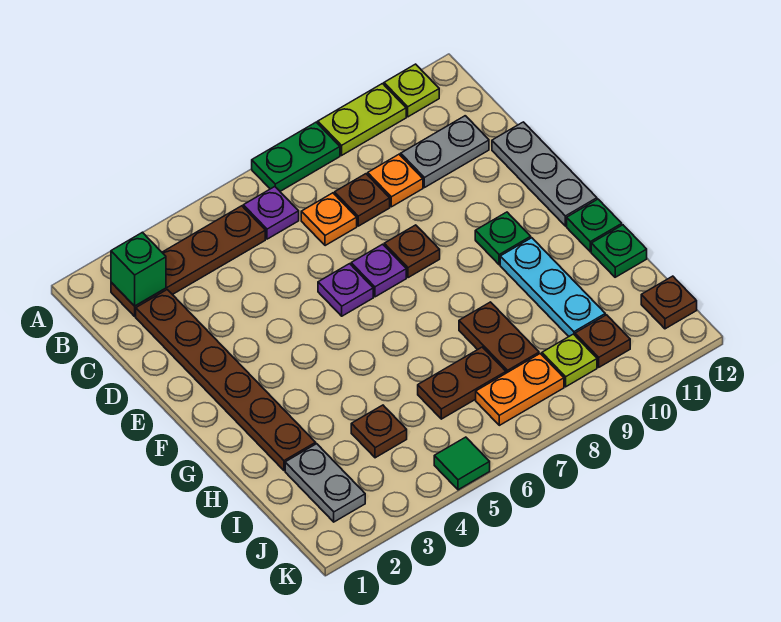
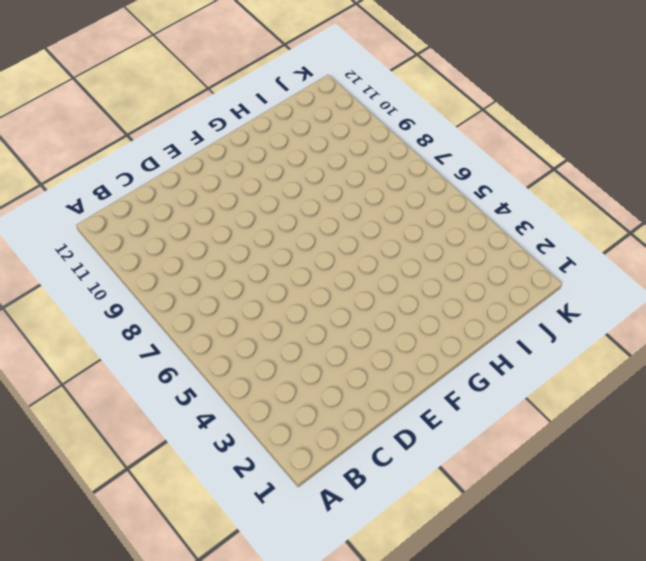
none -> green 1x2 plate [252,122,340,191]
none -> lime 1x2 plate [318,84,406,155]
none -> lime 1x1 plate [384,64,439,117]

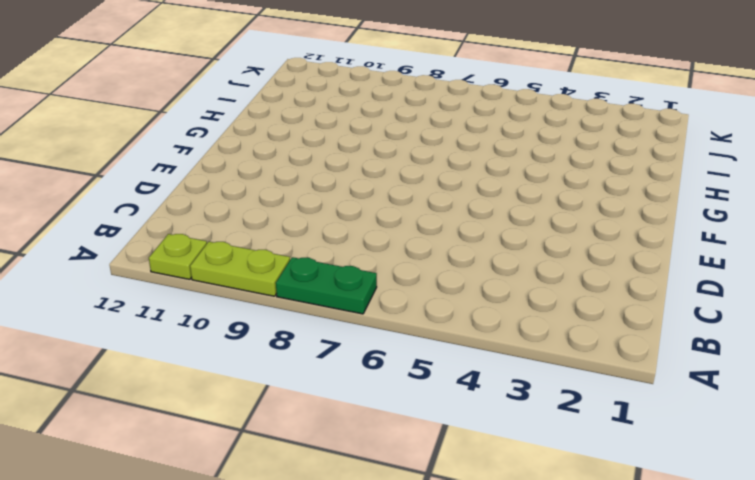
none -> brown 1x4 plate [111,206,265,316]
none -> purple 1x1 plate [243,187,299,239]
none -> brown 1x6 plate [136,290,316,471]

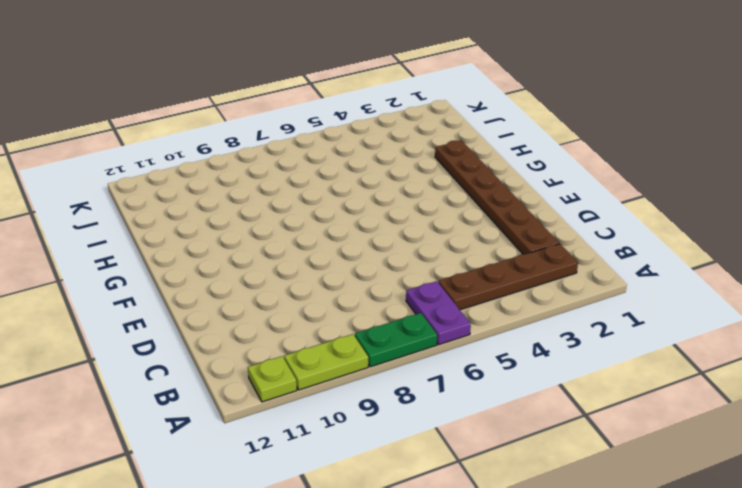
purple 1x2 plate [406,281,471,345] -> purple 1x1 plate [243,187,299,239]
none -> orange 1x1 plate [301,193,357,246]
none -> brown 1x1 plate [335,174,390,226]
none -> orange 1x1 plate [368,154,423,207]

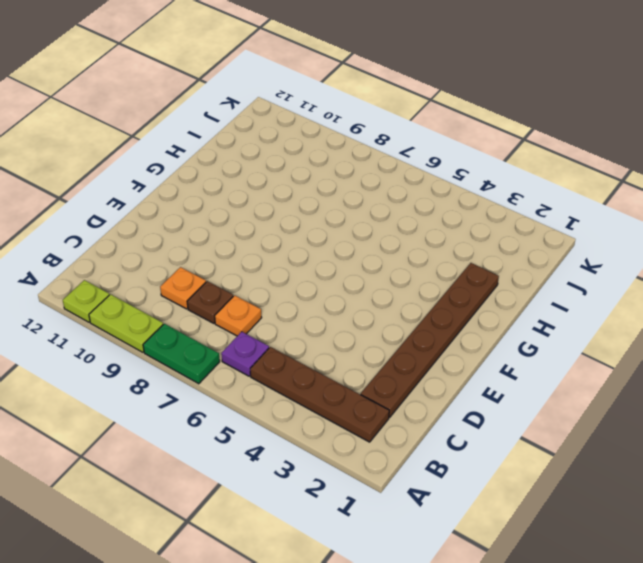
none -> grey 1x2 plate [401,116,489,188]
none -> grey 1x3 plate [492,122,597,226]
none -> purple 1x1 plate [318,264,373,316]

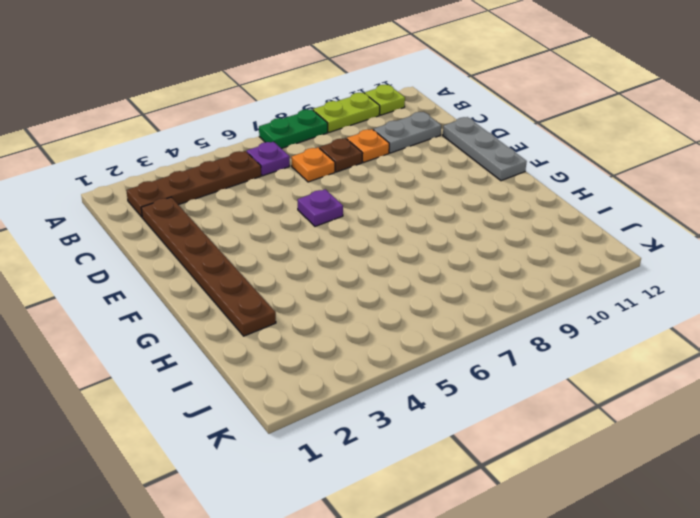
none -> purple 1x1 plate [351,244,406,297]
none -> brown 1x1 plate [384,225,440,278]
none -> green 1x1 plate [475,212,531,265]

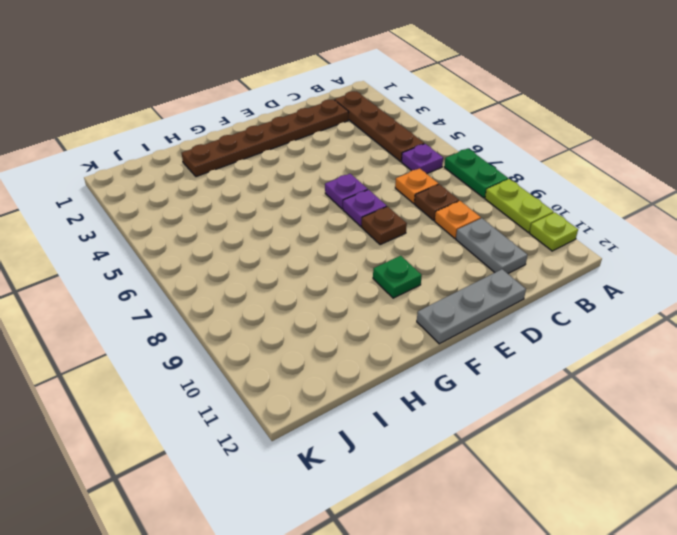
none -> cyan 1x3 plate [500,238,605,336]
none -> green 1x1 plate [567,199,622,252]
none -> brown 1x2 plate [459,302,539,373]

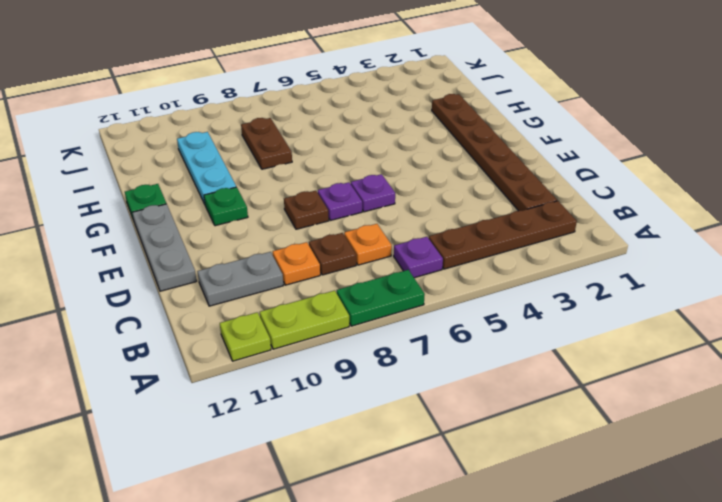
none -> green 1x1 plate [591,225,647,277]
none -> grey 1x2 plate [285,444,365,522]
none -> brown 1x1 plate [351,405,407,458]

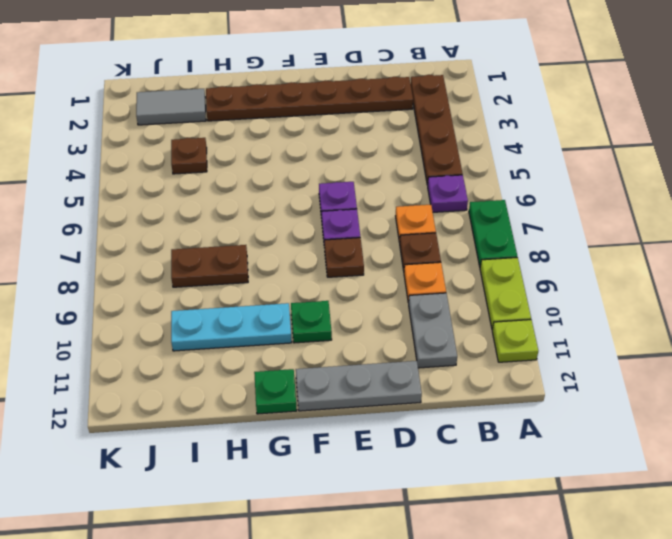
grey 1x2 tile [136,89,206,125] -> grey 1x2 plate [285,444,365,522]
none -> green 1x1 plate [591,225,647,277]
none -> brown 1x2 plate [418,347,506,419]
none -> orange 1x2 plate [476,354,564,425]

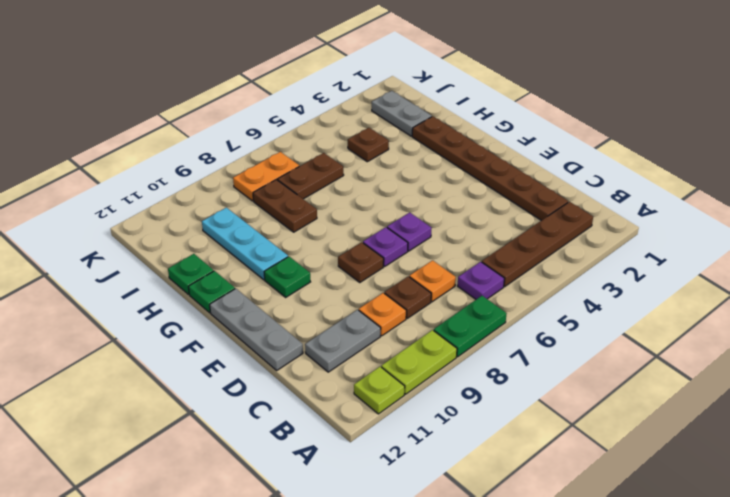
none -> lime 1x1 plate [542,334,597,387]
none -> brown 1x1 plate [575,315,630,367]
none -> brown 1x1 plate [641,276,697,329]

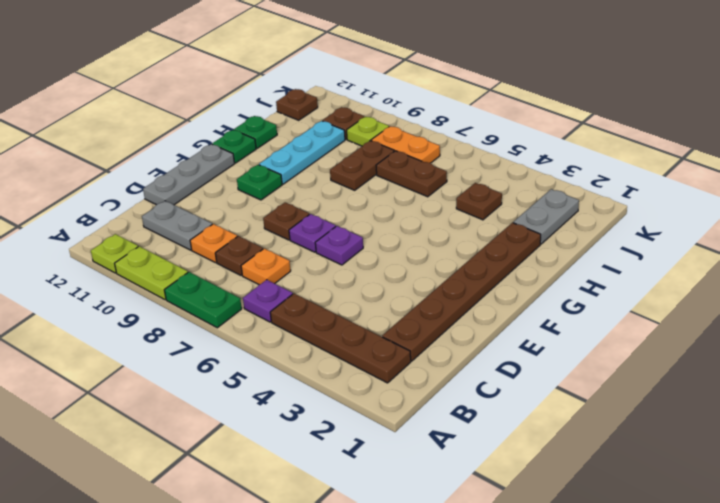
none -> green 1x1 tile [434,437,490,490]
none -> green 1x1 brick [111,232,166,306]

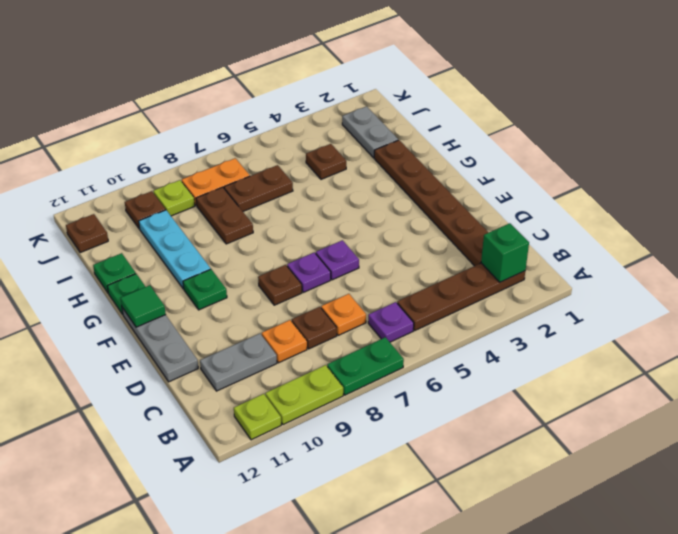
green 1x1 tile [121,285,166,327] -> green 1x1 tile moved to [434,437,490,490]

